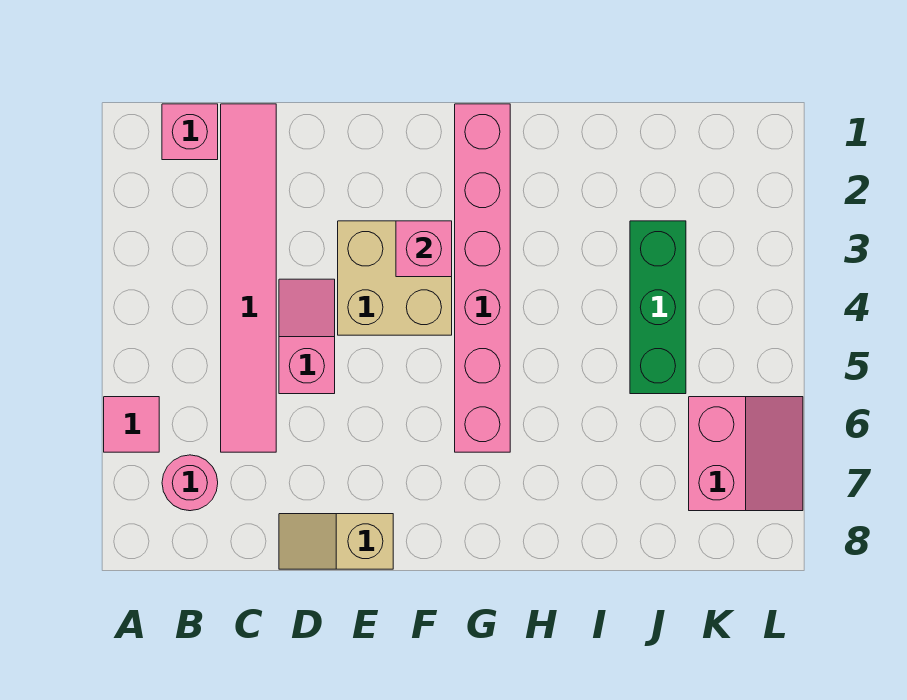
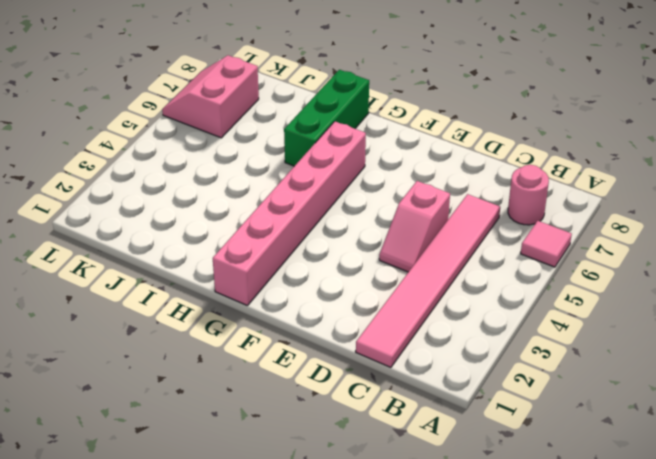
green 1x3 brick [284,70,369,166] -> green 1x3 brick moved to [630,221,686,394]
none -> pink 1x1 brick [162,104,218,160]
none -> tan 1x2 slope [279,514,393,569]

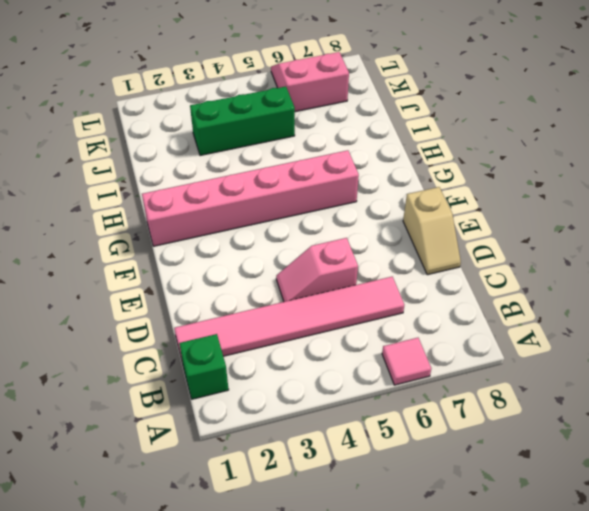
green 1x1 brick [179,334,229,399] -> pink 1x1 brick [162,104,218,160]
none -> pink 1x1 round brick [162,455,218,511]
none -> tan 2x2 brick [338,221,452,335]

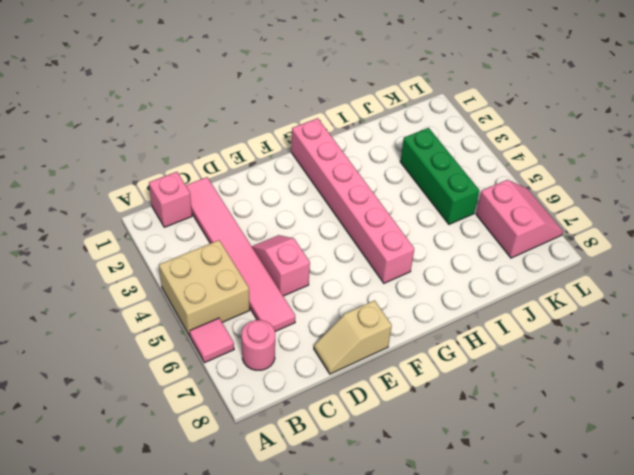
tan 2x2 brick [159,240,250,336] -> tan 2x2 brick moved to [338,221,452,335]
none -> pink 1x1 brick [396,221,452,277]

